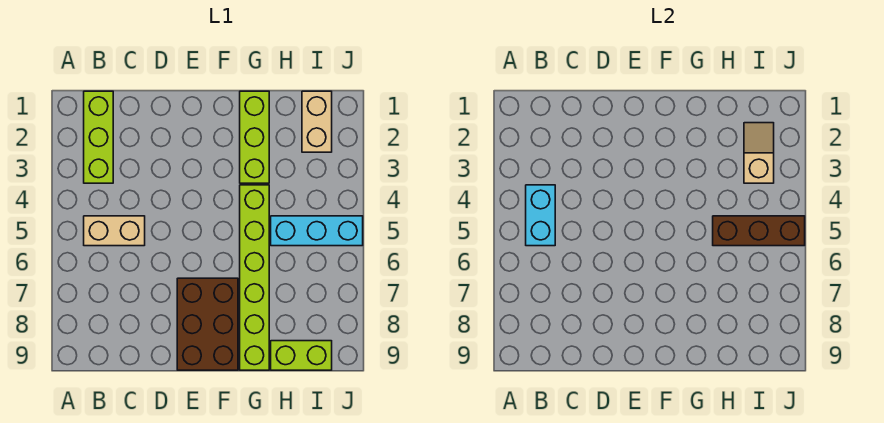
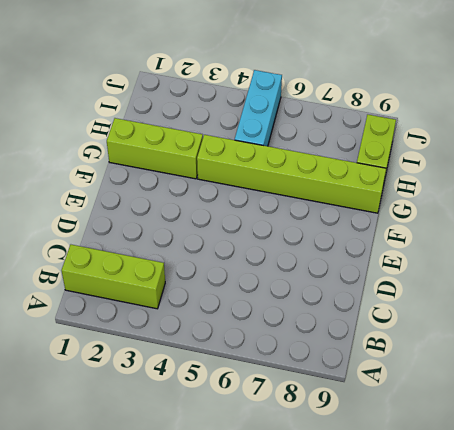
none -> tan 1x2 brick [84,216,145,246]
none -> brown 2x3 brick [177,278,238,370]

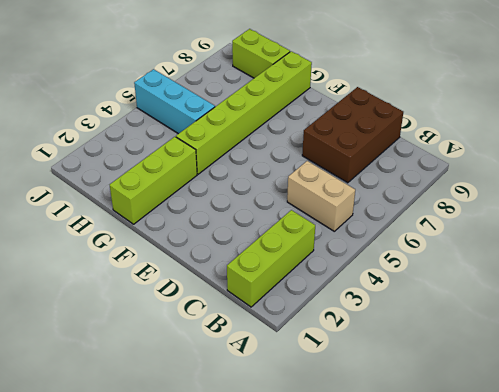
brown 2x3 brick [302,87,403,183] -> brown 2x3 brick moved to [177,278,238,370]
none -> tan 1x2 brick [302,91,332,152]
none -> cyan 1x2 brick [526,185,555,246]

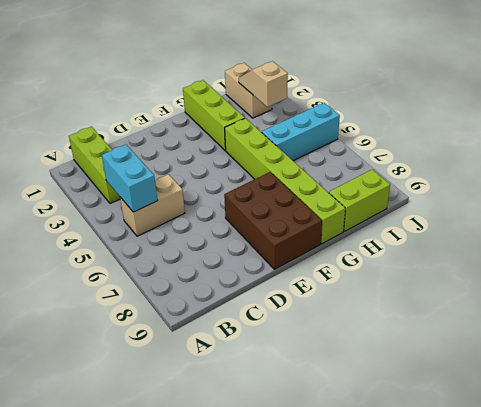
none -> brown 1x3 brick [713,216,805,246]

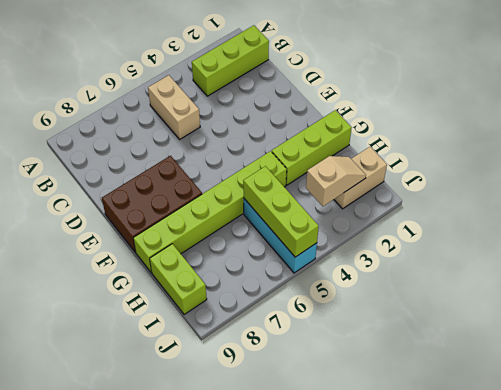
lime 1x3 brick [243,166,319,257] -> brown 1x3 brick [713,216,805,246]
none -> cyan 1x2 brick [526,185,555,246]

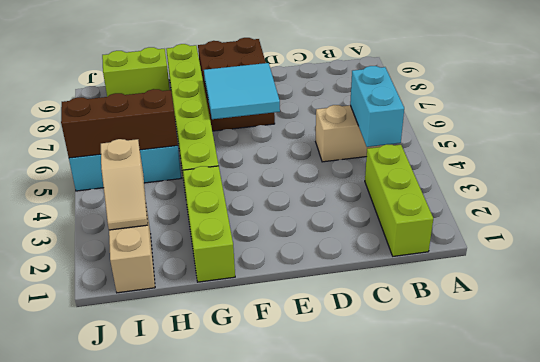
cyan 2x2 tile [204,63,280,119] -> none

